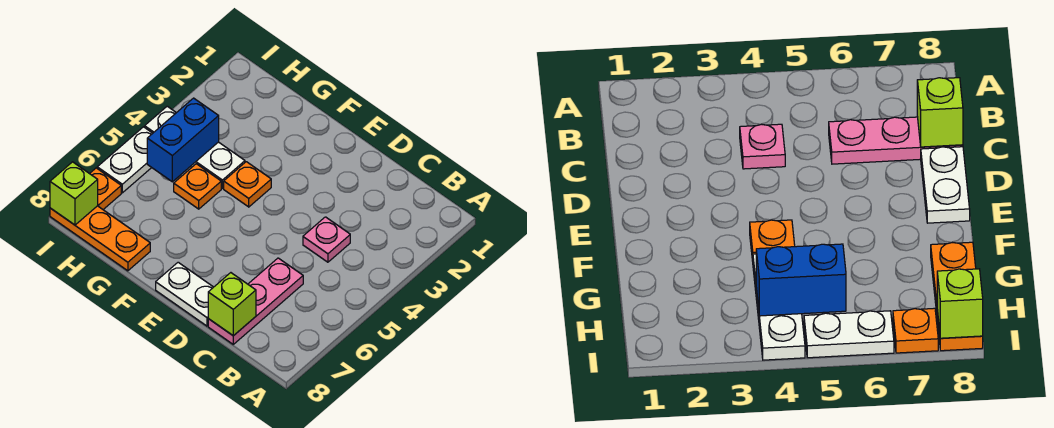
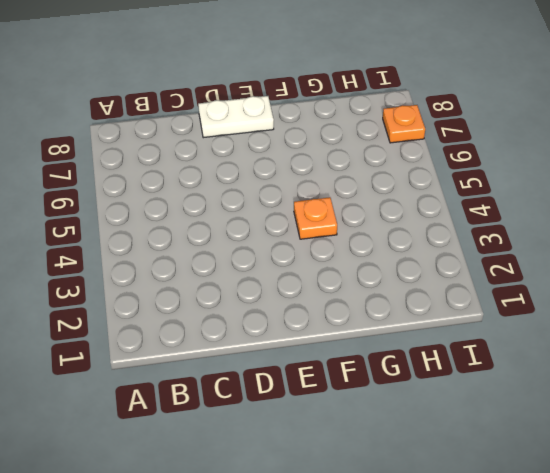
none -> pink 1x1 plate [303,217,350,262]
none -> pink 1x3 plate [208,258,303,344]
none -> white 1x3 plate [145,106,245,188]

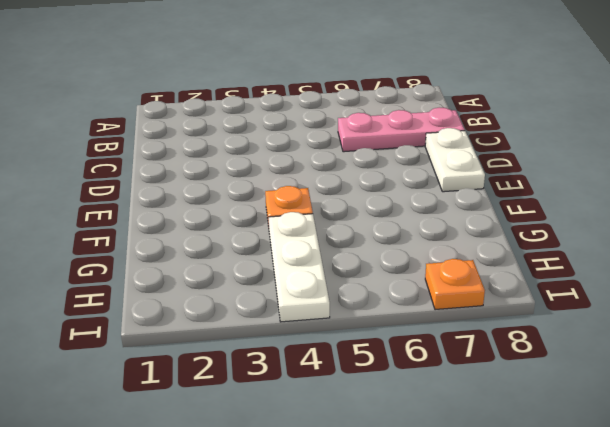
none -> pink 1x1 plate [303,217,350,262]
none -> orange 1x1 plate [174,164,221,209]
none -> orange 1x3 plate [50,206,150,271]

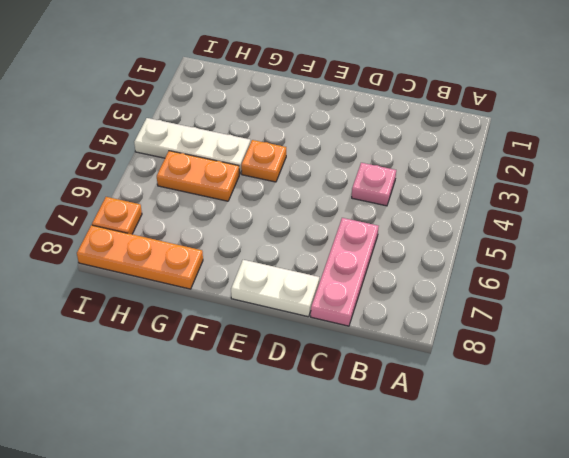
orange 1x2 plate [157,151,239,201] -> orange 1x1 plate [174,164,221,209]
none -> white 1x2 plate [97,127,153,193]
none -> lime 1x1 brick [208,273,256,336]
none -> blue 1x2 brick [147,98,219,182]

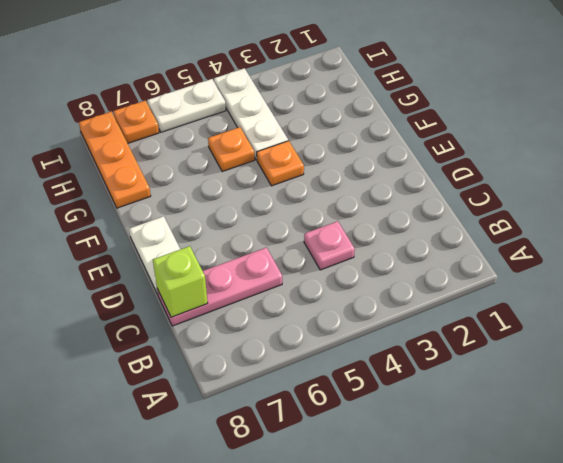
none -> blue 1x2 brick [147,98,219,182]
none -> lime 1x1 brick [50,162,98,225]

